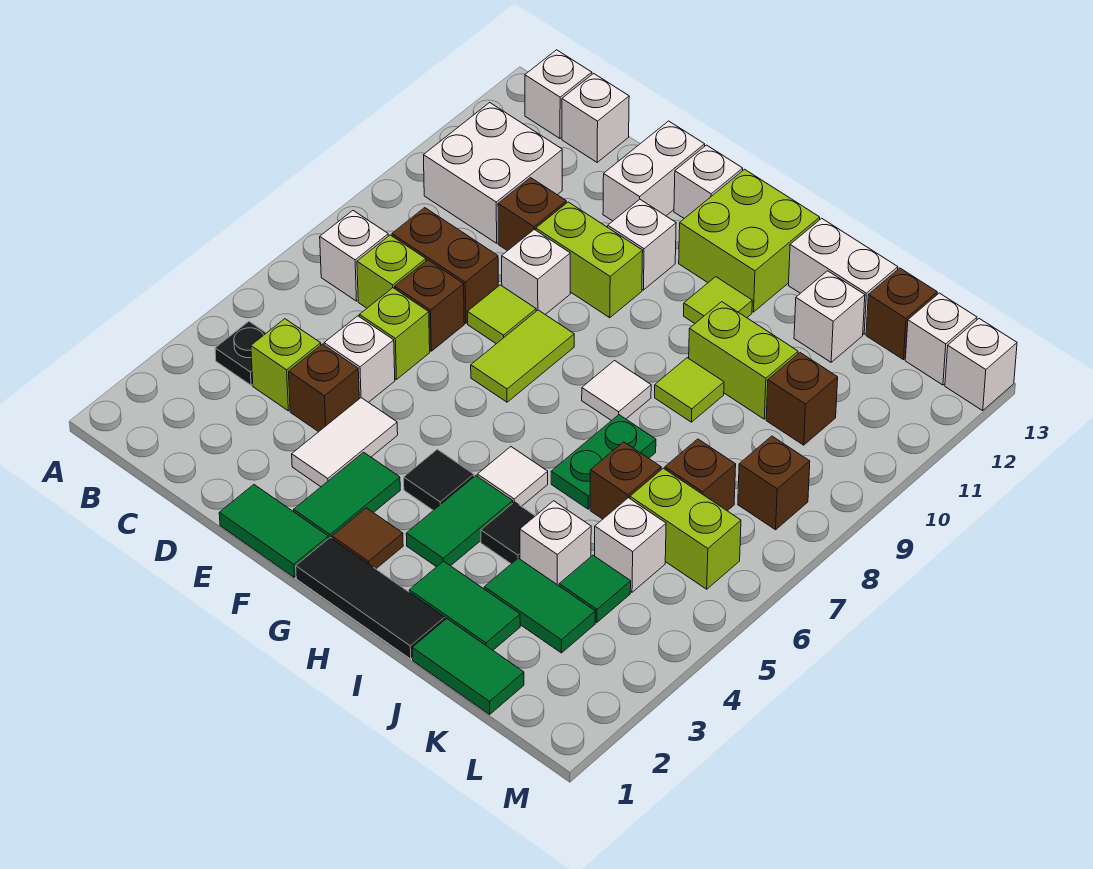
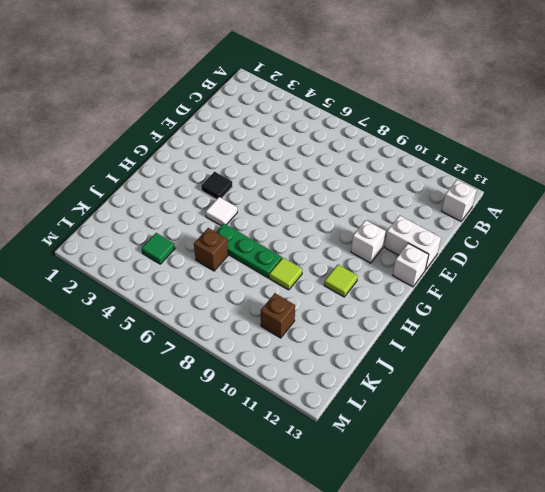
green 1x3 plate [216,224,282,278] -> green 1x2 plate [551,415,656,509]
none -> black 1x1 plate [215,321,266,385]
none -> white 1x1 brick [320,211,388,301]
none -> white 2x2 brick [424,103,562,243]
none -> lime 1x1 brick [251,319,321,411]

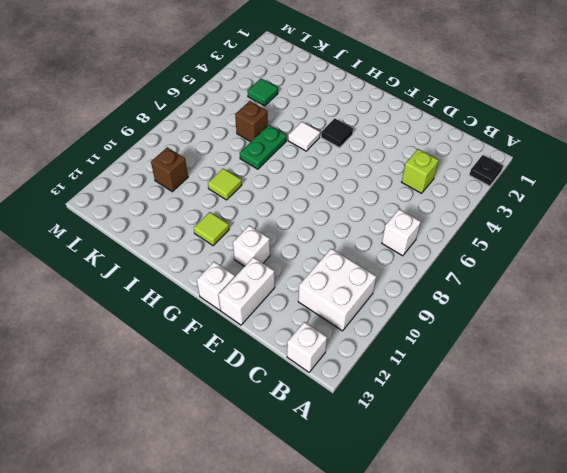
black 1x1 plate [469,155,503,186] -> black 1x1 plate moved to [215,321,266,385]
none -> lime 1x1 brick [357,235,426,308]
none -> brown 1x2 brick [392,208,498,323]
none -> white 1x1 brick [562,73,629,162]
none -> brown 1x1 brick [288,344,359,432]

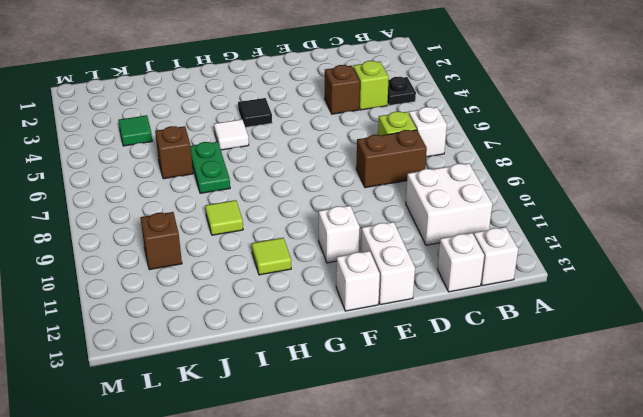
none -> white 1x1 brick [324,316,395,402]
none -> lime 1x1 brick [359,288,430,380]
none -> brown 1x1 brick [395,260,464,351]
none -> brown 1x1 brick [498,178,566,251]

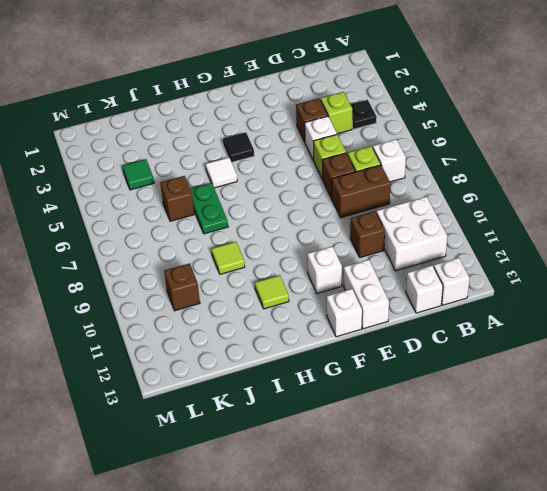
none -> green 1x2 tile [219,485,328,577]
none -> white 1x2 tile [292,398,398,487]
none -> lime 1x1 tile [468,285,536,344]
none -> white 1x1 brick [502,230,570,315]

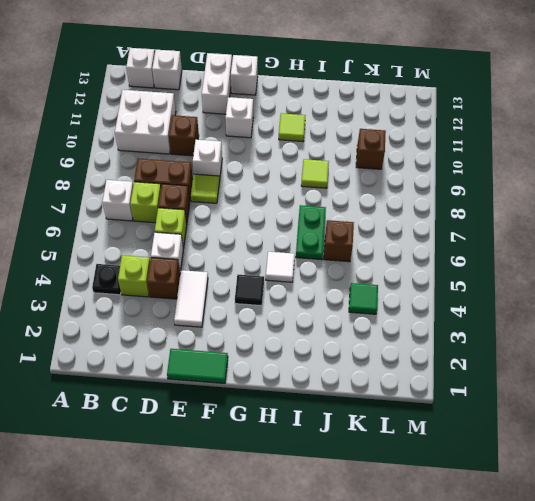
none -> lime 1x2 brick [536,202,643,318]
none -> green 1x2 tile [294,452,400,539]
none -> lime 1x2 tile [471,310,574,402]
none -> black 1x3 tile [296,538,445,659]

